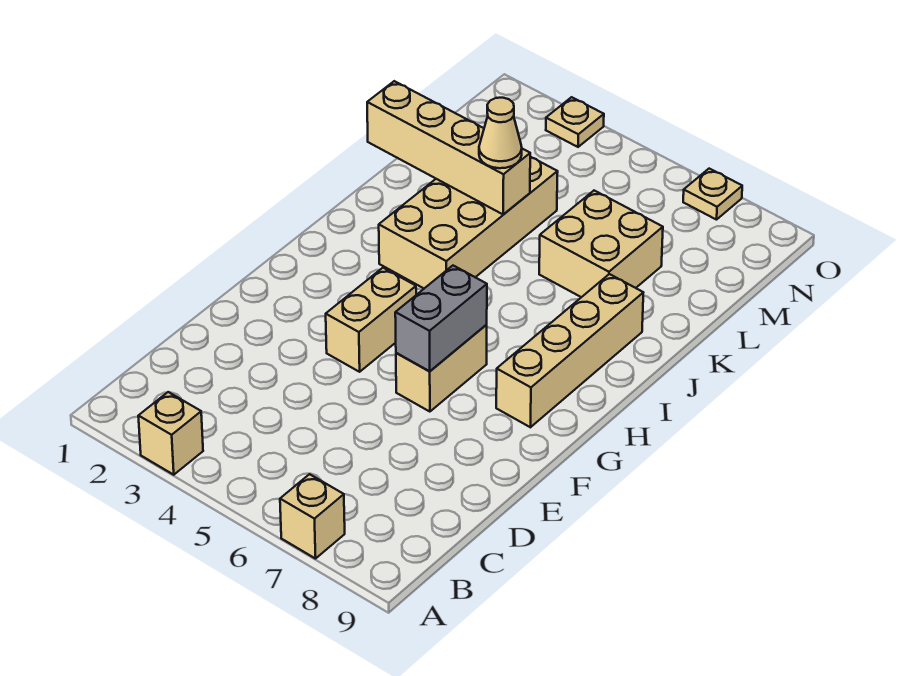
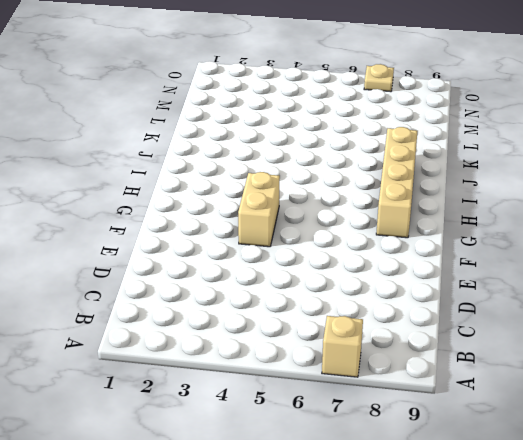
none -> tan 1x1 brick [138,392,203,475]
none -> tan 1x2 brick [396,325,487,412]
none -> tan 2x4 brick [379,157,558,288]

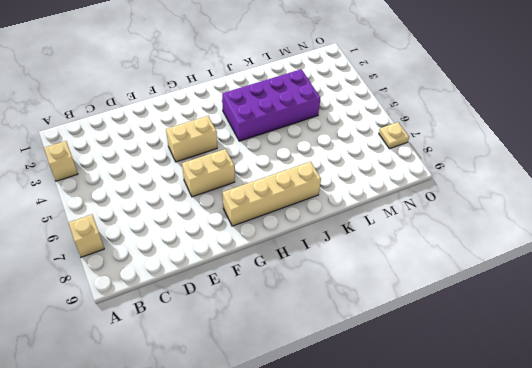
purple 2x4 brick [222,69,321,141] -> tan 2x4 brick [379,157,558,288]
none -> tan 2x2 brick [539,191,663,297]
none -> tan 1x1 plate [546,97,604,147]
none -> grey 1x2 brick [395,266,487,371]

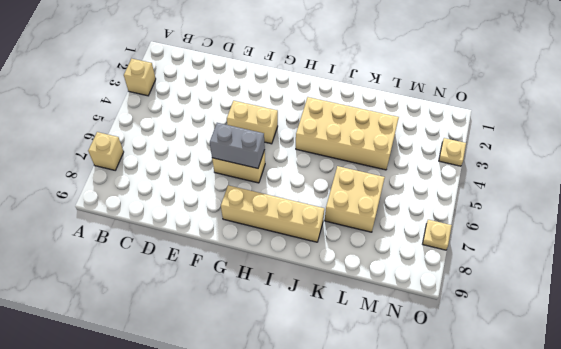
none -> tan 1x4 brick [367,81,530,214]
none -> tan 1x1 cone [479,98,522,168]

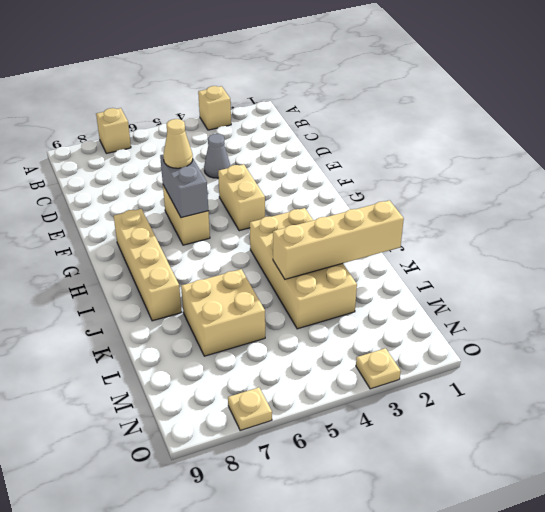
grey 1x1 cone [204,134,230,178] -> none
tan 1x1 cone [163,119,193,168] -> tan 1x1 cone moved to [479,98,522,168]

